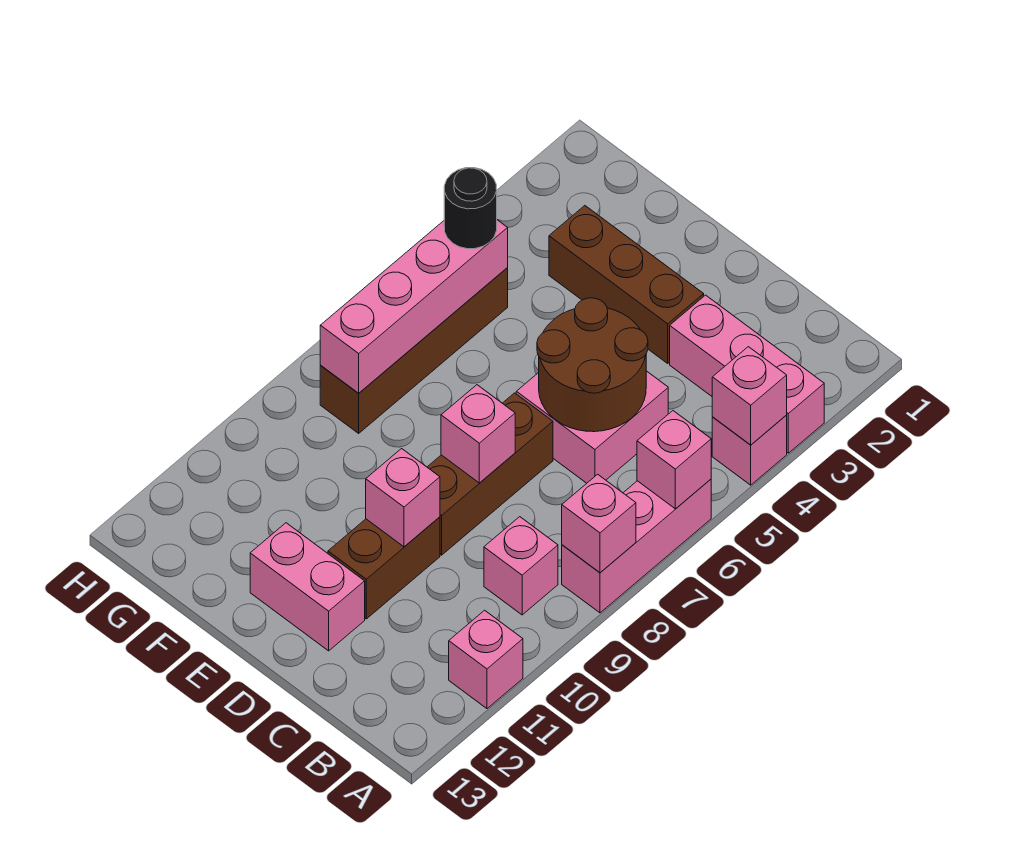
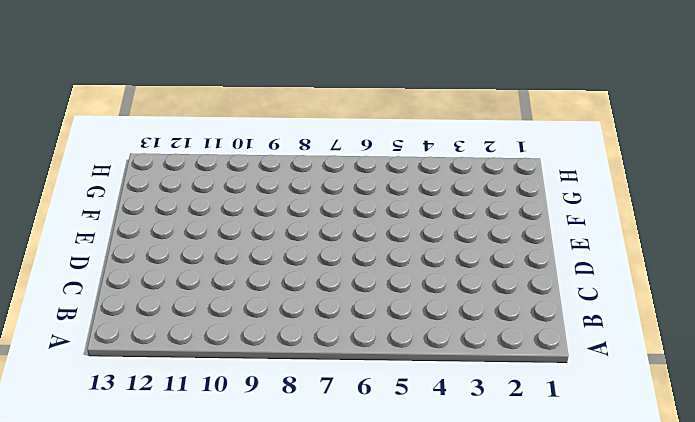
none -> pink 1x3 brick [670,295,824,453]
none -> pink 1x1 brick [712,415,787,485]
none -> pink 1x3 brick [562,479,711,613]

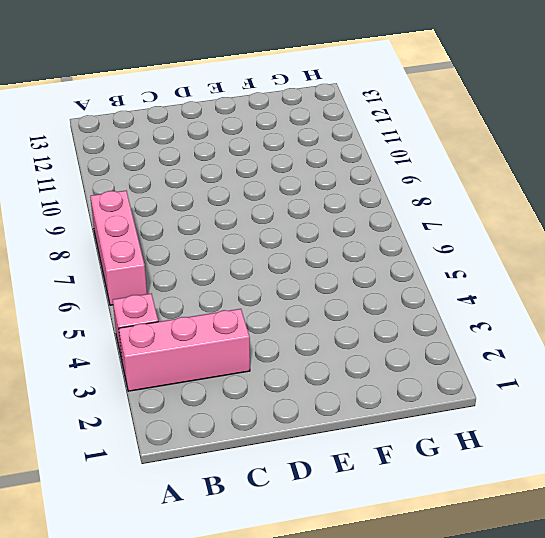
none -> pink 1x1 brick [449,610,523,709]
none -> pink 1x1 brick [484,517,558,615]
none -> pink 2x2 brick [516,371,668,483]

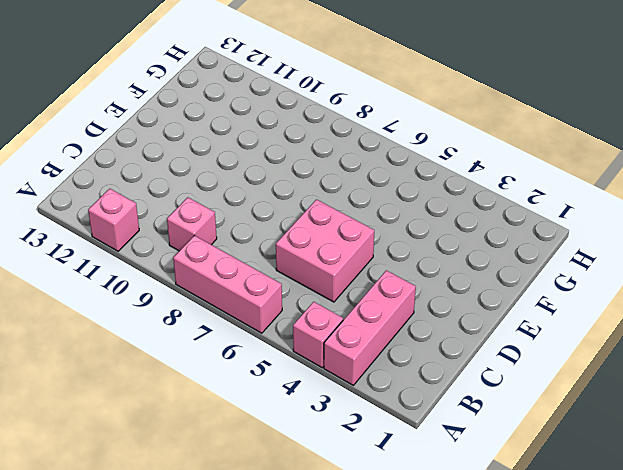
none -> brown 1x3 brick [549,206,704,363]
none -> brown 1x3 brick [427,393,553,555]
none -> brown 1x2 brick [328,517,440,619]

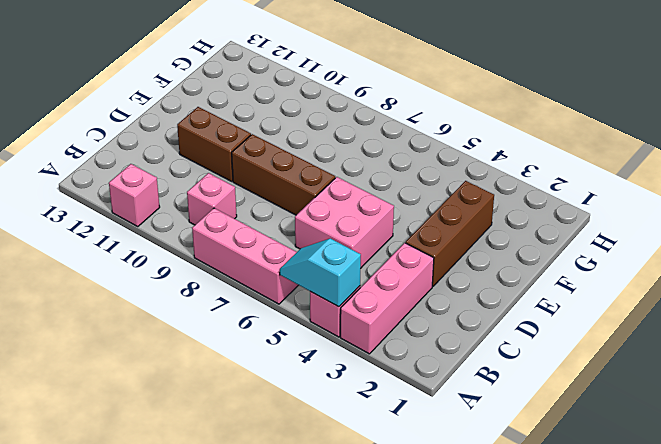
cyan 1x2 slope [280,238,361,307] -> pink 1x1 brick [712,347,787,445]
none -> pink 1x2 brick [250,523,365,651]
none -> brown 1x4 brick [320,268,508,433]
none -> pink 1x1 brick [637,411,711,509]

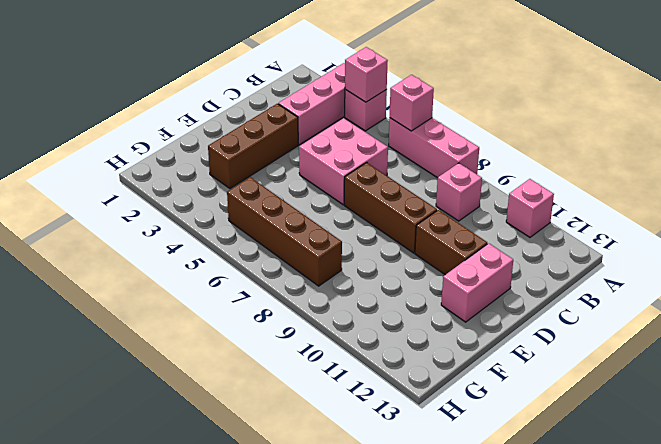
none -> pink 1x1 brick [562,474,636,573]
none -> brown 2x2 round brick [537,298,648,432]
none -> pink 1x1 brick [441,385,515,483]

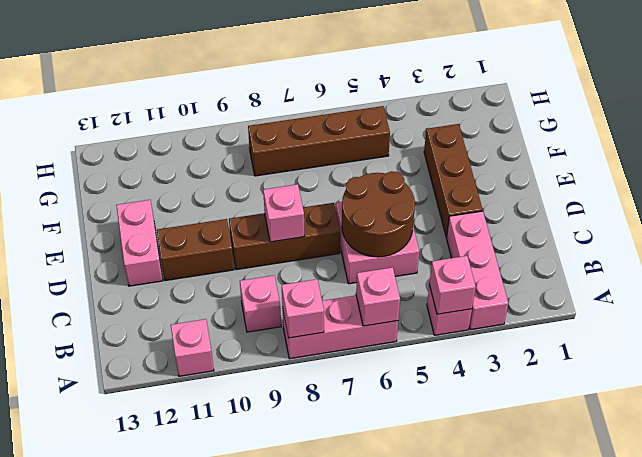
none -> pink 1x1 brick [366,449,440,547]
none -> pink 1x4 brick [320,220,508,393]
none -> black 1x1 round brick [444,168,497,249]

